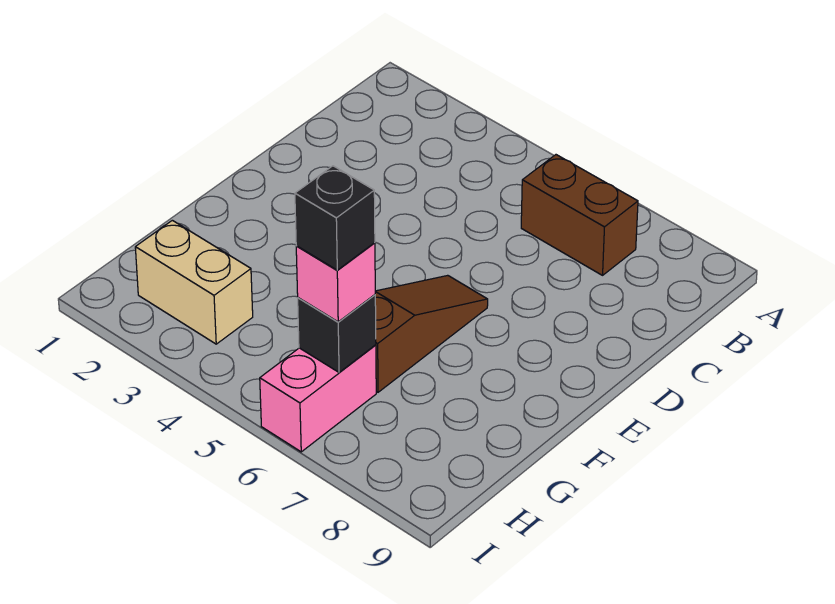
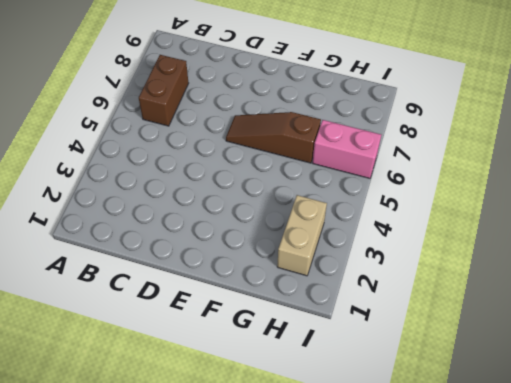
none -> black 1x1 brick [298,295,376,372]
none -> pink 1x1 brick [296,243,375,322]

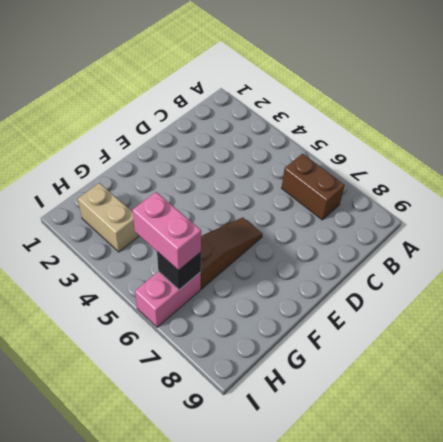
pink 1x2 brick [132,192,201,270] -> pink 1x1 brick [296,243,375,322]
none -> black 1x1 brick [295,166,375,270]

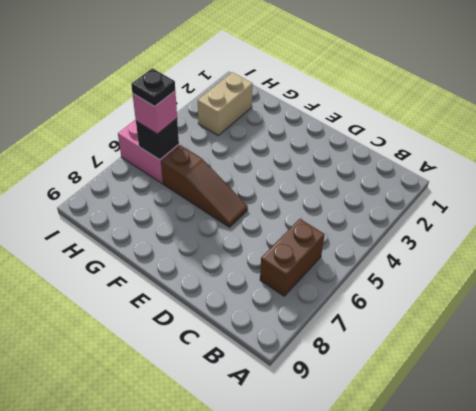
black 1x1 plate [131,68,175,106] -> black 1x1 brick [295,166,375,270]

